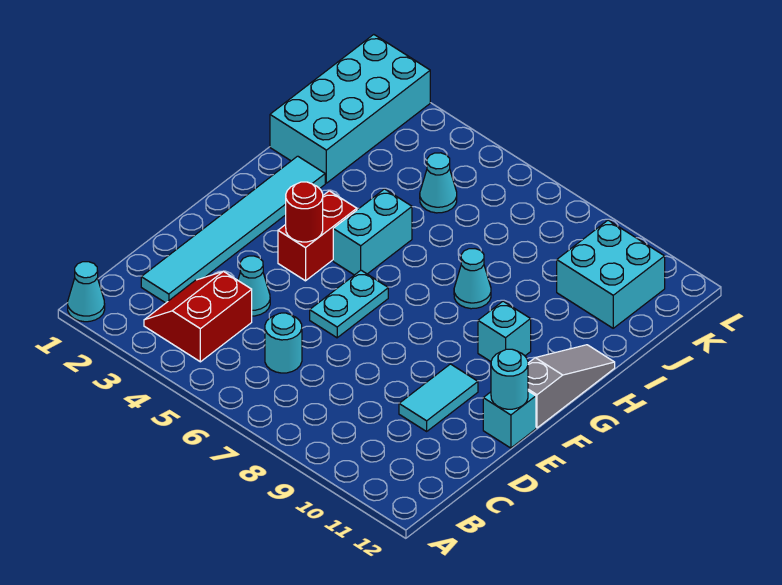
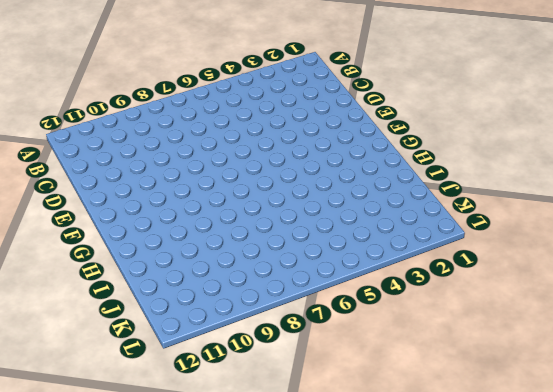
none -> cyan 1x1 cone [68,262,105,322]
none -> red 2x2 slope [144,271,252,362]
none -> cyan 1x6 tile [141,156,325,303]

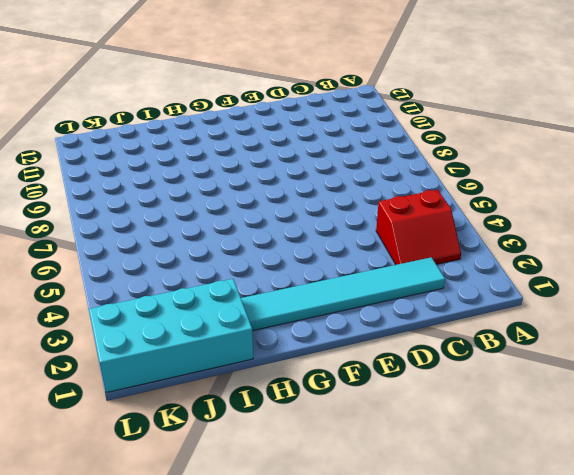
none -> cyan 1x1 cone [68,262,105,322]
none -> cyan 1x1 round brick [265,313,302,373]
none -> cyan 1x1 cone [238,256,270,316]

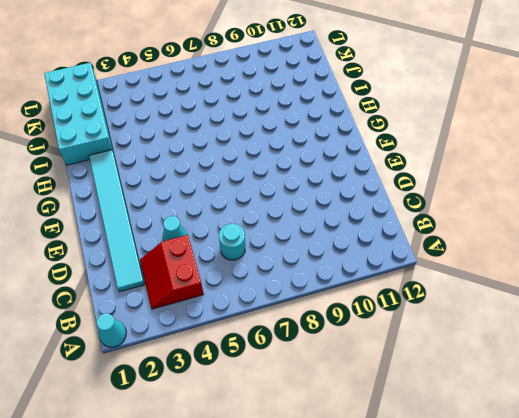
none -> cyan 1x2 tile [399,364,478,431]
none -> cyan 1x2 plate [310,270,388,338]
none -> cyan 1x1 brick [483,391,536,448]

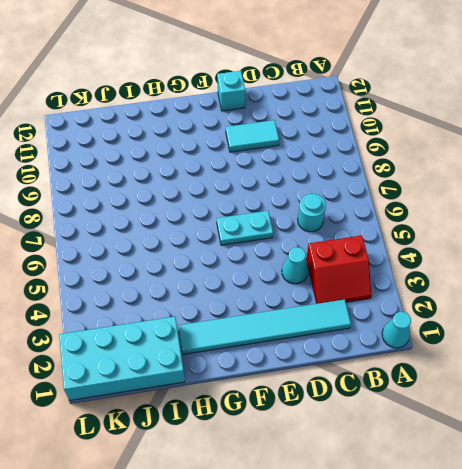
none -> red 1x2 brick [278,191,357,281]
none -> grey 1x3 slope [528,345,615,428]
none -> cyan 1x2 brick [333,189,412,275]

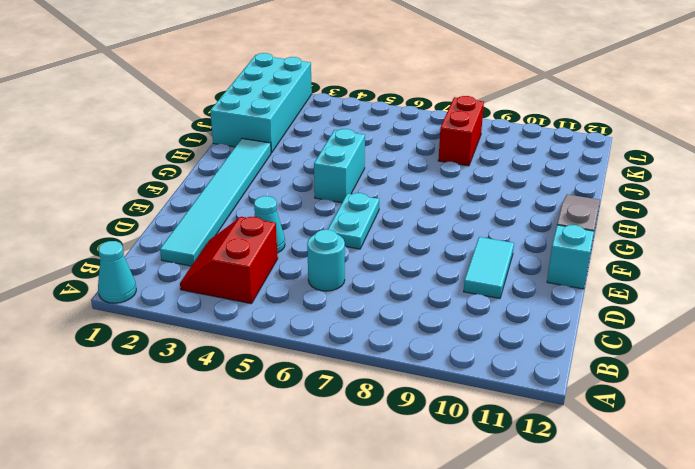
red 1x2 brick [438,96,484,166] -> red 1x2 brick moved to [278,191,357,281]
none -> cyan 1x1 brick [478,301,531,361]
none -> cyan 1x1 cone [454,249,491,309]
none -> cyan 1x1 cone [420,153,457,213]

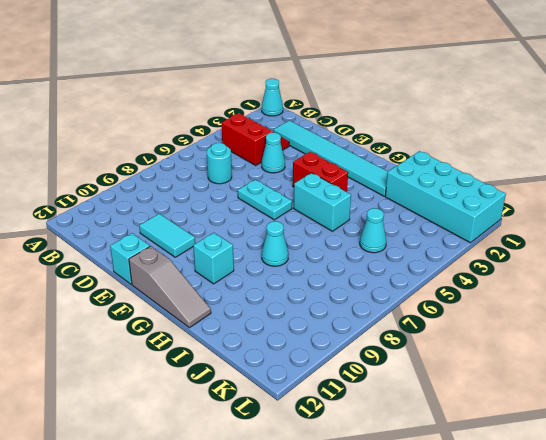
none -> cyan 2x2 brick [557,220,665,328]
none -> cyan 1x1 round brick [491,349,528,409]
none -> red 1x1 round brick [286,182,323,242]

